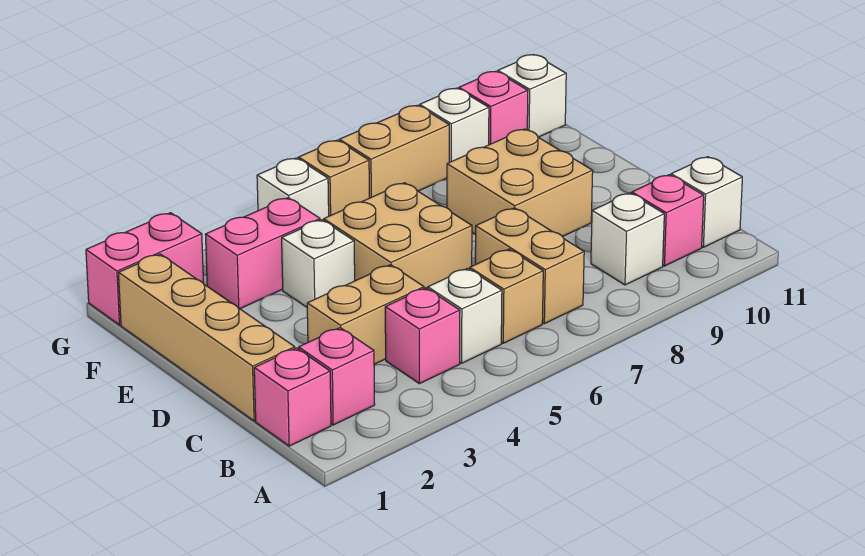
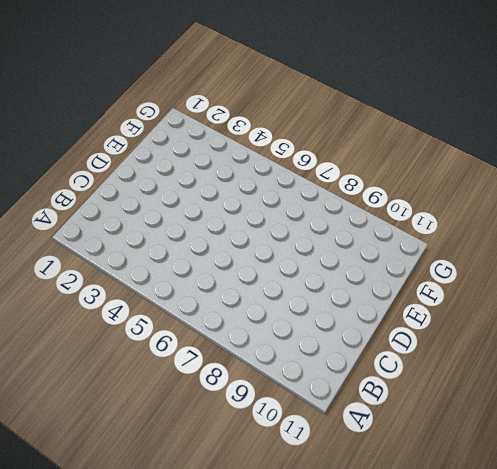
none -> pink 1x1 brick [254,348,331,446]
none -> pink 1x1 brick [299,328,375,425]
none -> pink 1x1 brick [385,288,460,384]

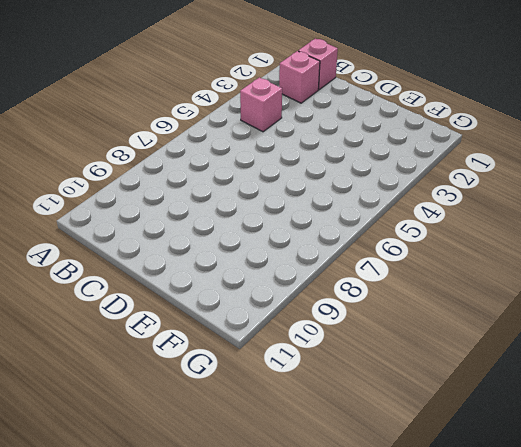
none -> white 1x1 brick [428,268,502,363]
none -> tan 1x1 brick [470,249,543,343]
none -> tan 1x2 brick [475,208,584,324]

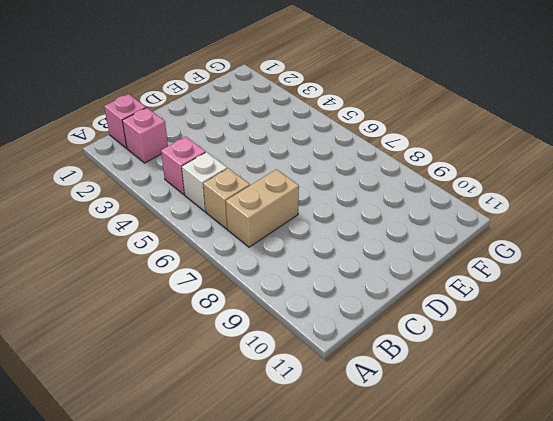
none -> white 1x1 brick [591,193,664,285]
none -> pink 1x1 brick [632,175,704,266]
none -> white 1x1 brick [671,157,742,247]

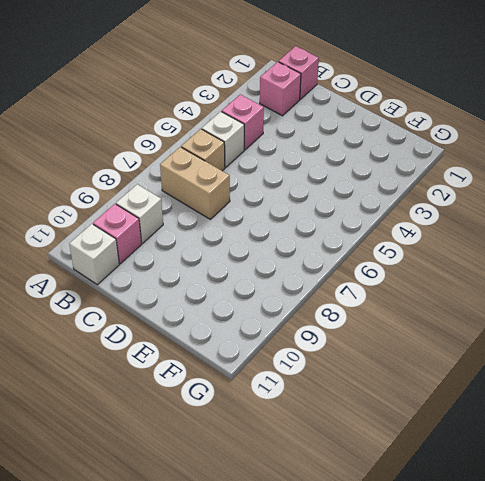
none -> tan 1x4 brick [119,254,295,421]
none -> tan 1x2 brick [307,265,424,364]
none -> tan 2x2 brick [324,183,472,289]

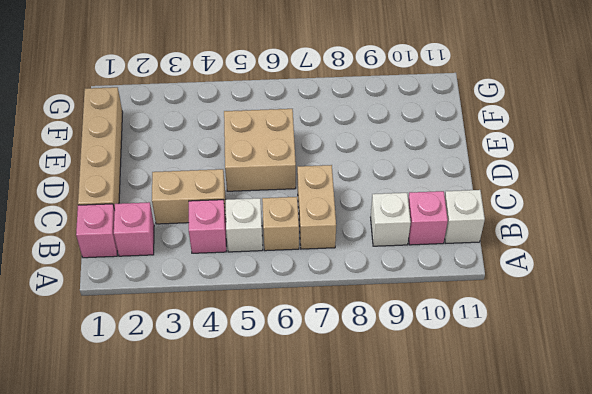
none -> tan 2x2 brick [447,129,593,237]
none -> white 1x1 brick [282,220,355,307]
none -> pink 1x2 brick [205,198,320,309]

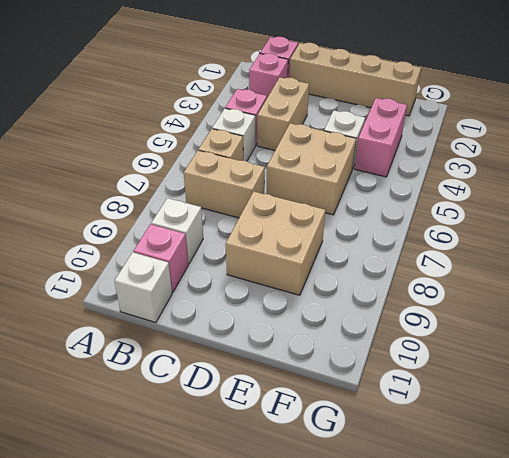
none -> pink 1x2 brick [86,213,204,325]
none -> white 1x1 brick [257,158,329,221]
none -> tan 1x1 brick [299,140,369,216]

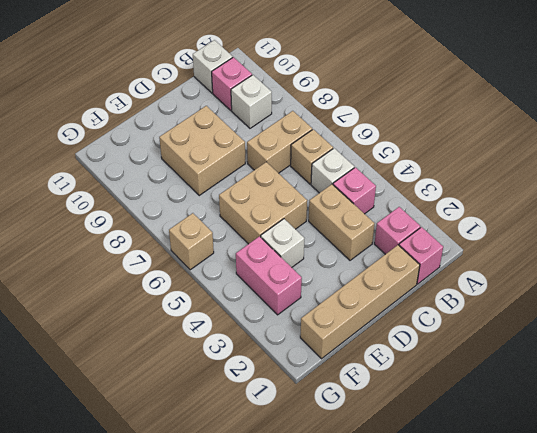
none -> pink 1x2 brick [86,213,204,325]
none -> white 1x1 brick [257,158,329,221]
none -> tan 1x2 brick [339,105,449,198]

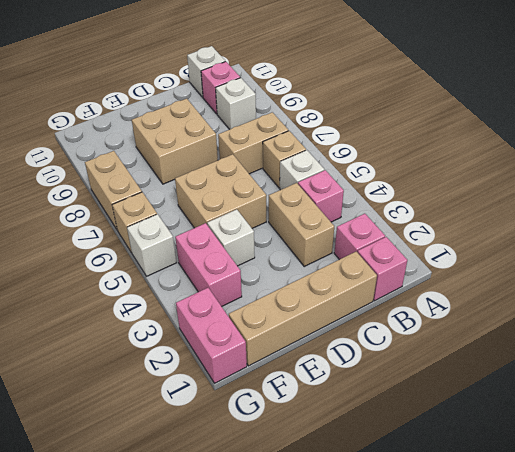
none -> white 1x1 brick [420,88,489,162]
none -> pink 1x1 brick [459,71,528,145]
none -> white 1x1 brick [498,55,566,137]

